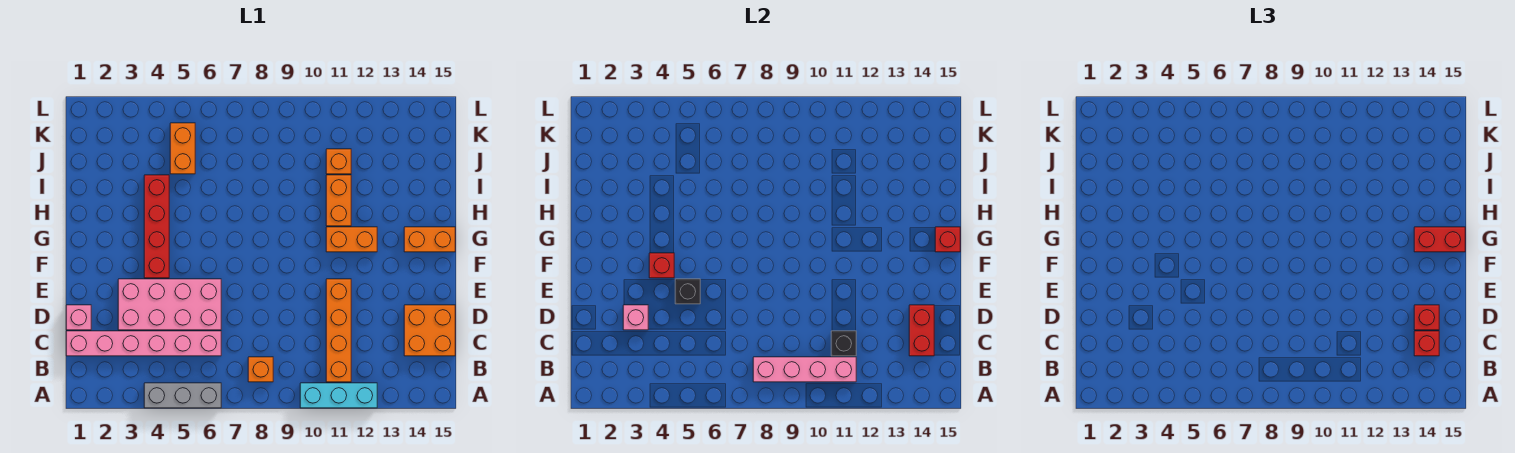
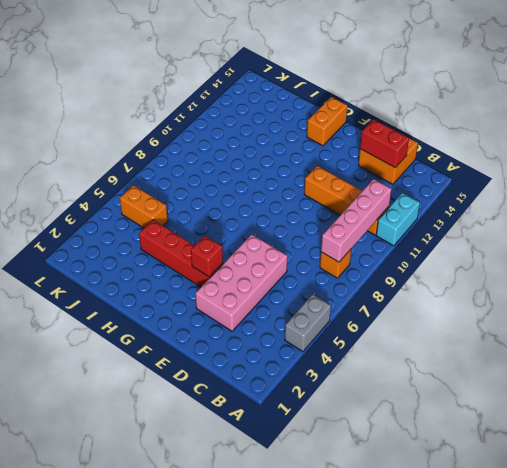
grey 1x2 brick [285,294,331,351] -> grey 1x3 brick [144,383,221,408]
cyan 1x2 brick [376,193,420,246] -> cyan 1x3 brick [300,383,377,408]
none -> pink 1x6 brick [66,331,221,356]
none -> pink 1x1 brick [66,305,91,330]
none -> orange 1x2 brick [326,227,377,252]

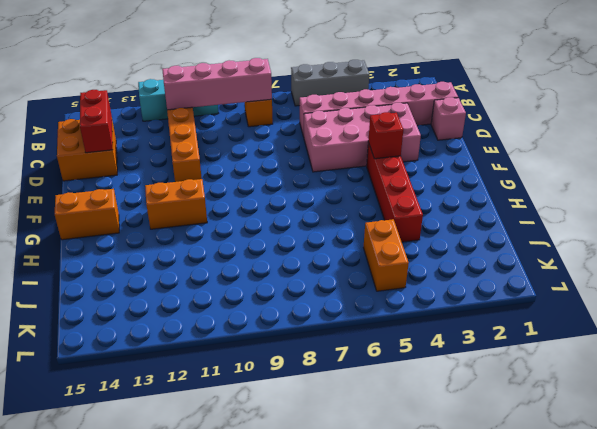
none -> orange 1x2 brick [326,175,351,226]
none -> orange 1x1 brick [326,149,351,174]
none -> black 1x1 brick [831,331,856,356]

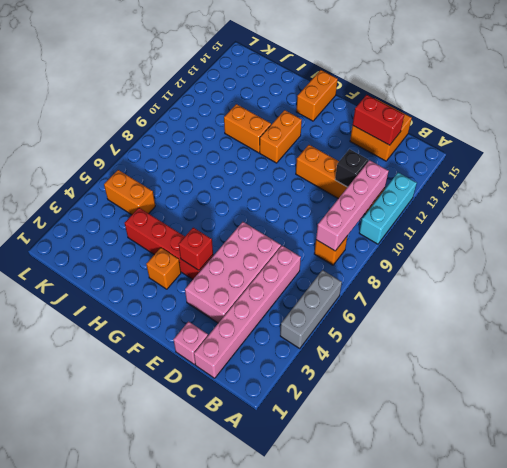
orange 1x1 brick [146,248,181,289] -> orange 1x1 brick moved to [326,149,351,174]
none -> pink 1x1 brick [623,305,648,330]
none -> black 1x1 brick [675,279,700,304]
none -> red 1x1 brick [935,227,960,252]

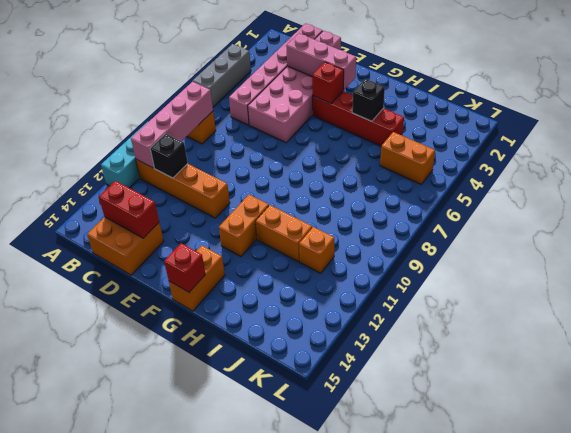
pink 1x3 brick [286,33,356,90] -> pink 1x1 brick [623,305,648,330]
black 1x1 brick [352,79,385,121] -> black 1x1 brick moved to [675,279,700,304]
none -> red 1x1 brick [1414,331,1439,356]
none -> red 1x1 brick [1414,305,1439,330]
none -> red 1x2 brick [1414,227,1465,252]

